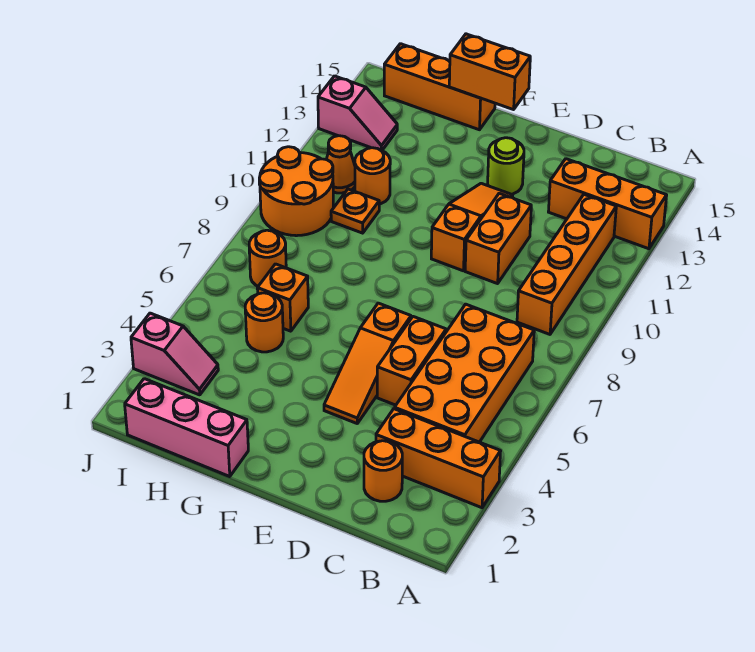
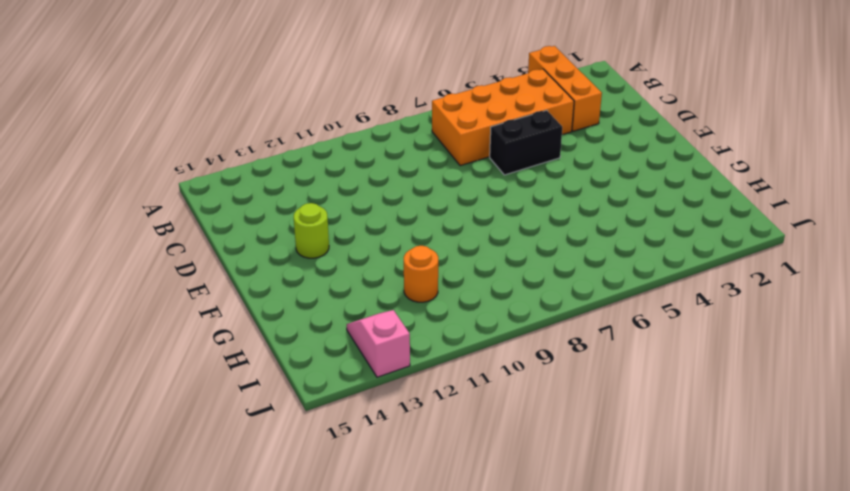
black 1x2 brick [490,110,562,175] -> orange 1x2 brick [377,317,446,405]
none -> orange 1x3 brick [548,159,667,249]
none -> orange 1x4 brick [517,195,616,334]
none -> orange 1x1 round brick [364,441,402,501]

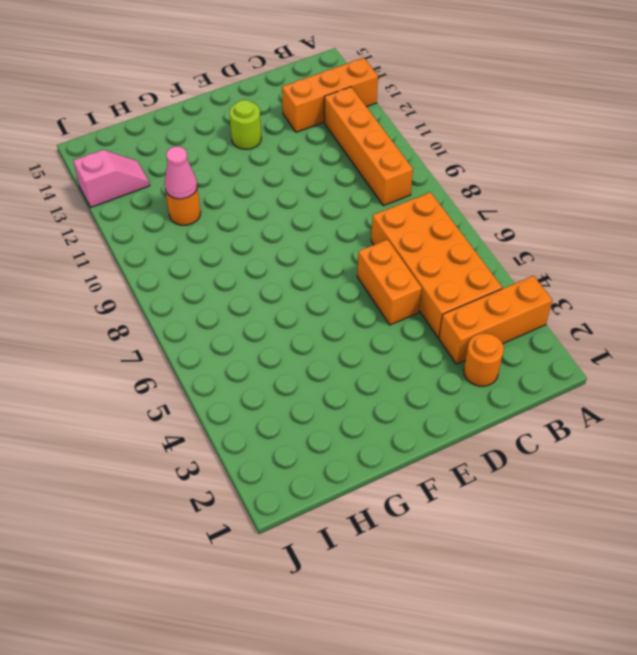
pink 1x1 cone [164,146,197,199] -> none
none -> orange 1x2 brick [465,193,531,284]
none -> orange 1x3 slope [324,303,411,423]
none -> orange 1x3 slope [431,183,513,271]

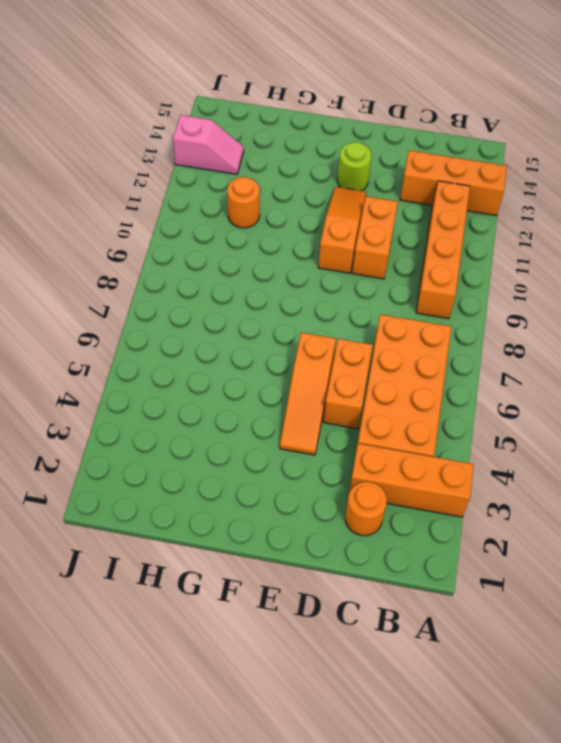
none -> pink 1x3 brick [125,379,248,477]
none -> orange 1x3 brick [384,44,495,130]
none -> orange 1x1 round brick [245,293,283,352]

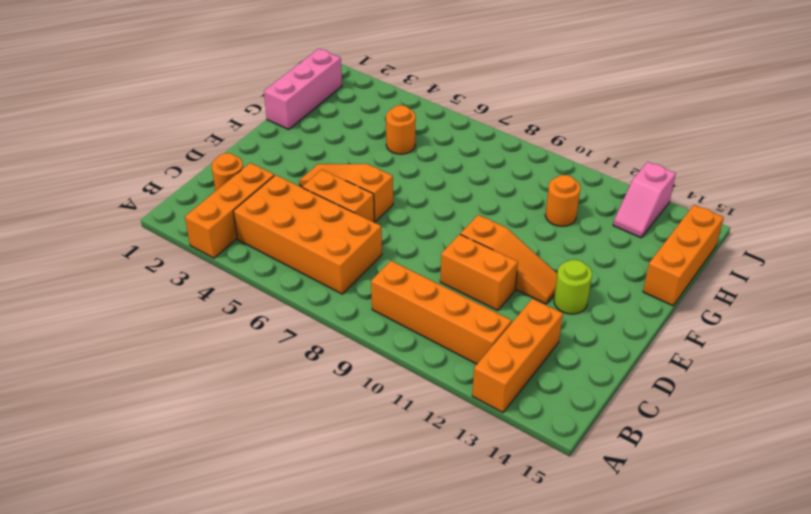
none -> orange 1x1 brick [257,264,308,331]
none -> orange 1x1 plate [331,189,379,233]
none -> pink 1x2 slope [131,313,218,395]

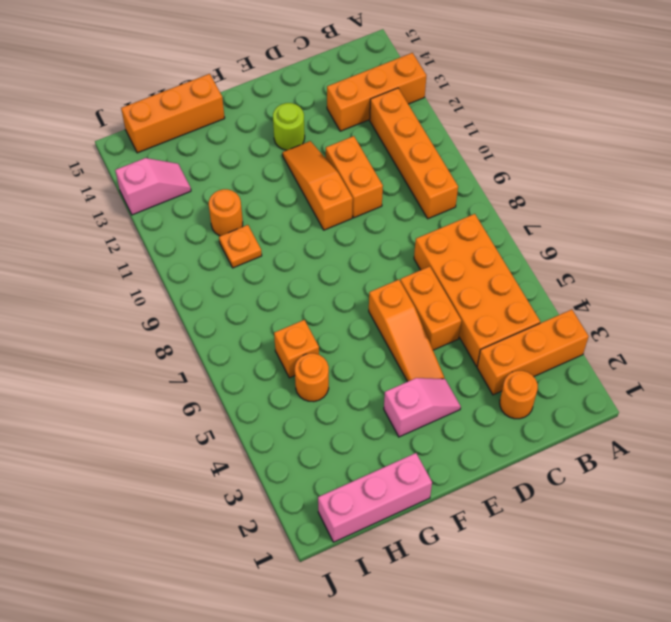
pink 1x2 slope [384,378,461,437] -> pink 1x2 slope moved to [131,313,218,395]
none -> orange 1x1 round brick [249,230,286,286]
none -> orange 2x2 round brick [259,147,334,236]
none -> orange 1x1 cone [326,136,355,193]

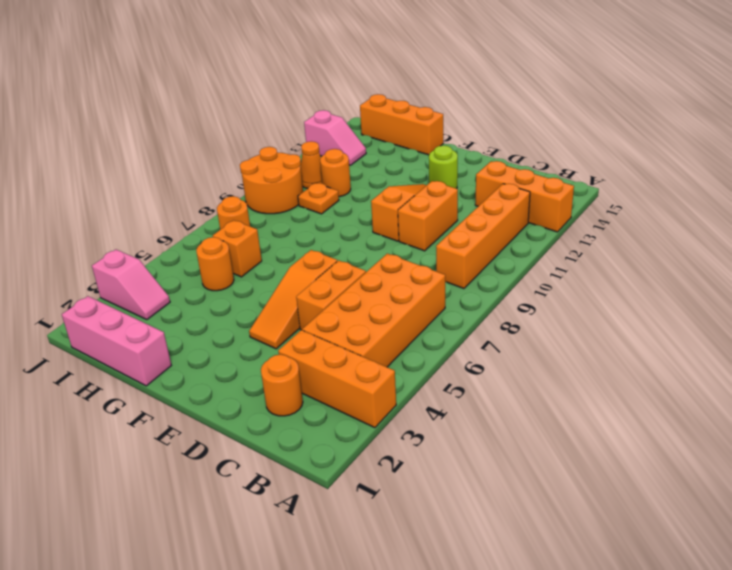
none -> orange 1x2 brick [449,34,530,110]

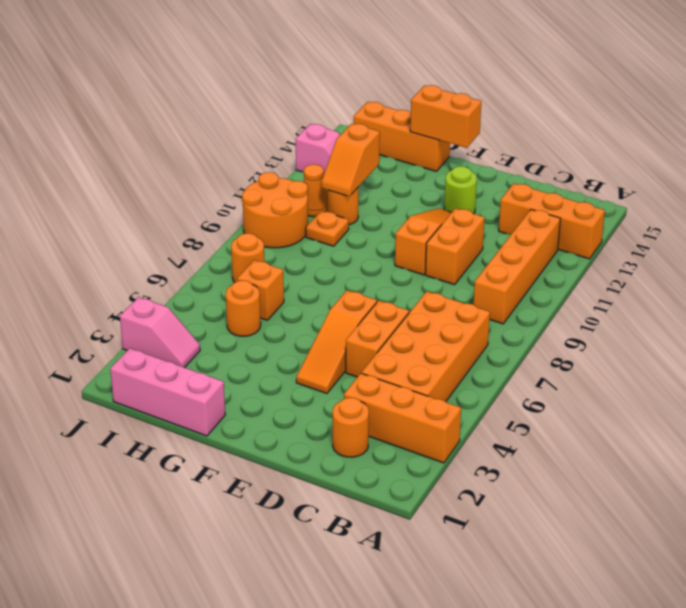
orange 1x2 slope [321,124,380,196] -> none

